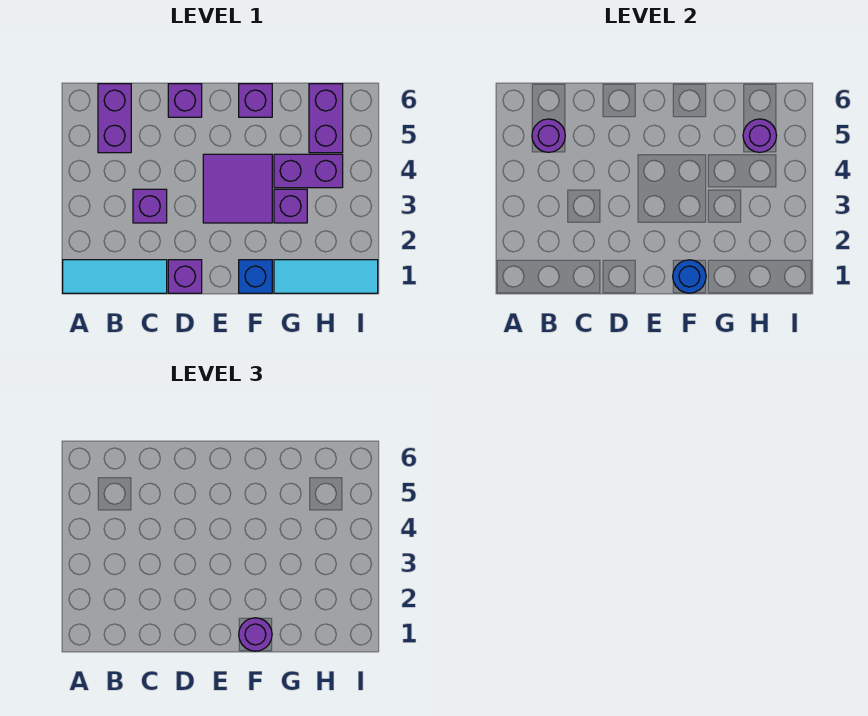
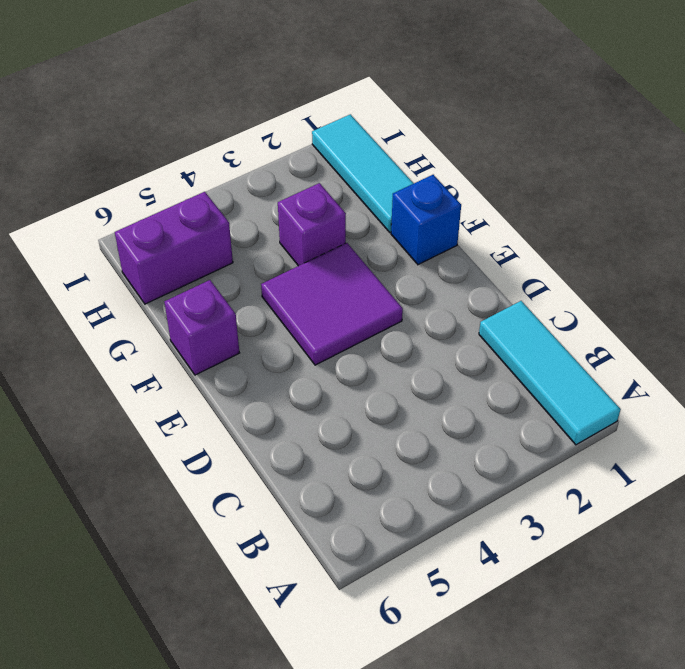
none -> purple 1x2 brick [98,84,131,153]
none -> purple 1x1 brick [133,189,167,223]
none -> purple 1x1 brick [168,260,202,293]

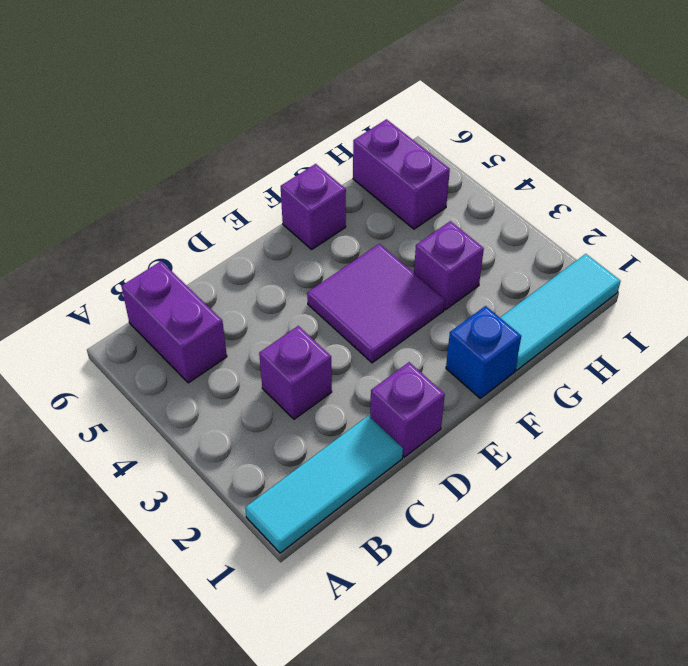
none -> purple 1x1 brick [168,84,202,117]
none -> purple 1x2 brick [274,154,343,188]
none -> purple 1x1 round brick [532,119,565,152]

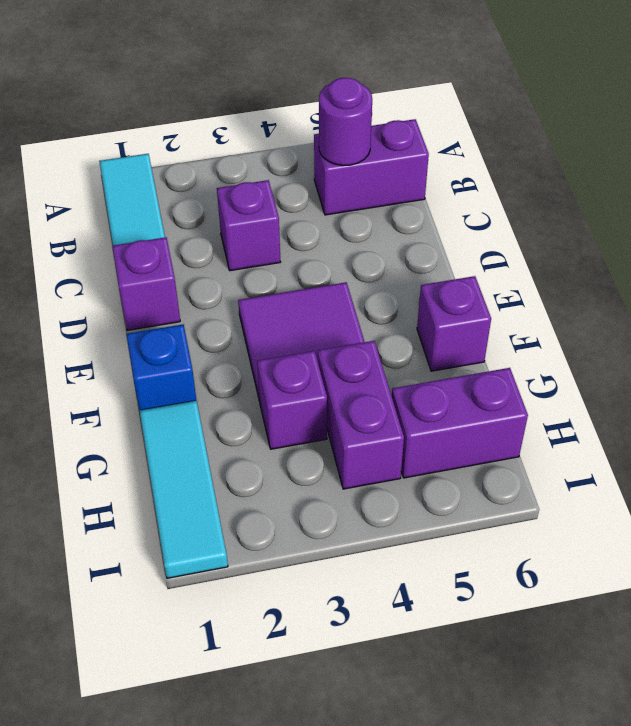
none -> purple 1x1 brick [168,84,202,117]
none -> blue 1x1 round brick [673,260,706,293]
none -> purple 1x1 round brick [743,119,777,152]

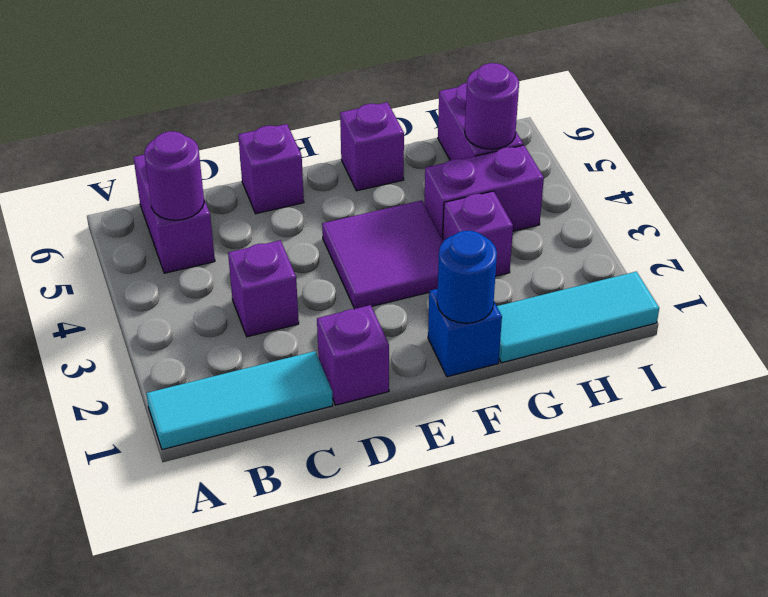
none -> purple 1x1 round brick [239,618,272,651]

